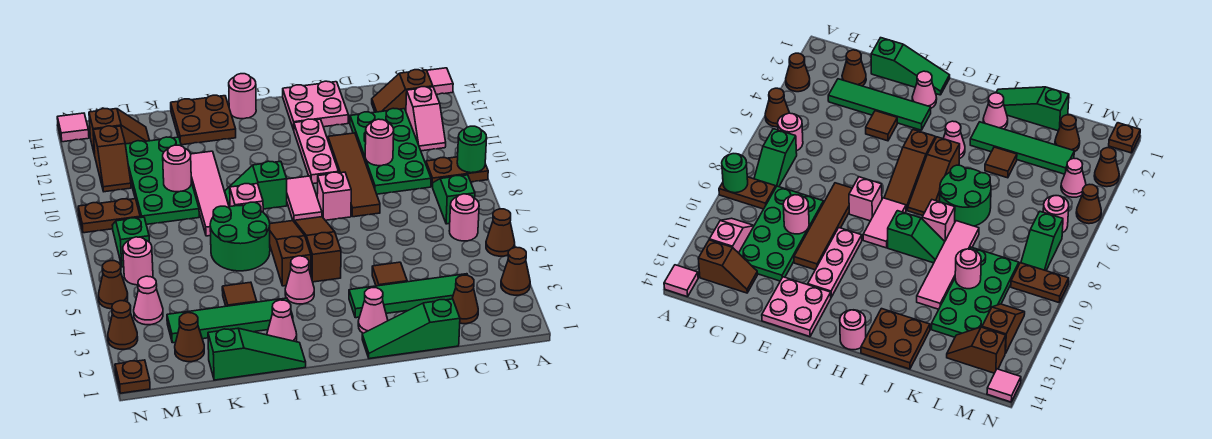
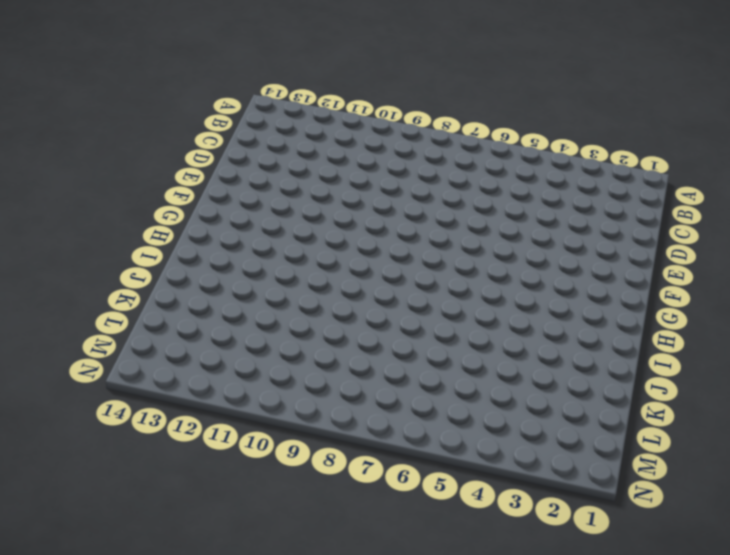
none -> brown 1x1 cone [501,247,530,295]
none -> brown 1x1 cone [486,209,515,256]
none -> brown 1x2 plate [426,157,488,187]
none -> pink 1x1 tile [427,68,453,95]

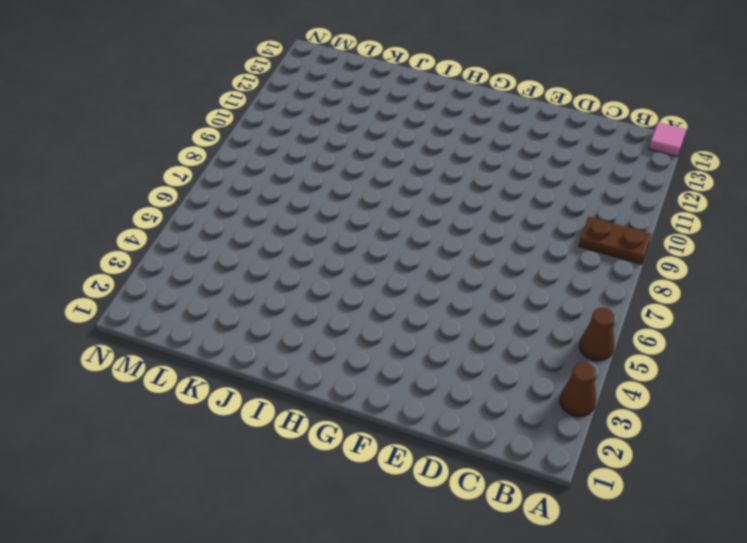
none -> pink 1x1 round brick [449,194,479,241]
none -> green 1x2 slope [433,175,475,224]
none -> pink 1x2 slope [406,87,446,151]
none -> brown 1x2 slope [372,70,433,112]

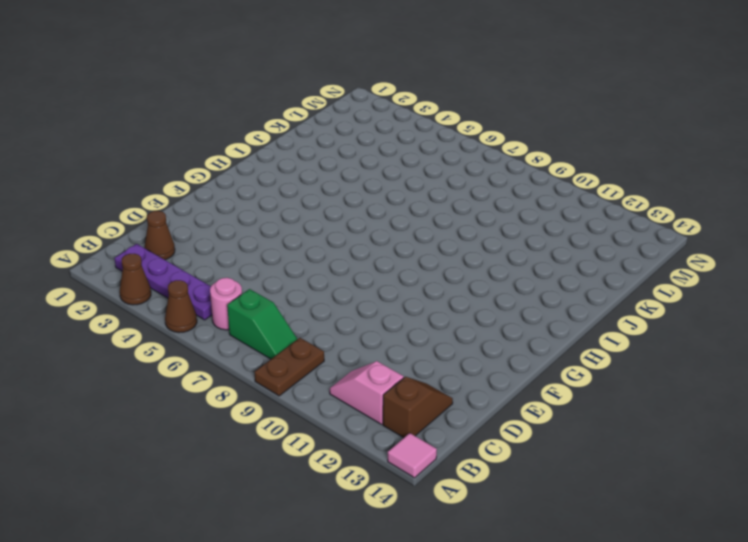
purple 1x4 plate [114,244,212,320] -> none
none -> green 1x4 tile [349,274,467,318]
none -> green 2x4 plate [350,108,431,194]
none -> green 1x3 slope [362,299,460,359]
none -> brown 1x1 tile [372,262,407,286]

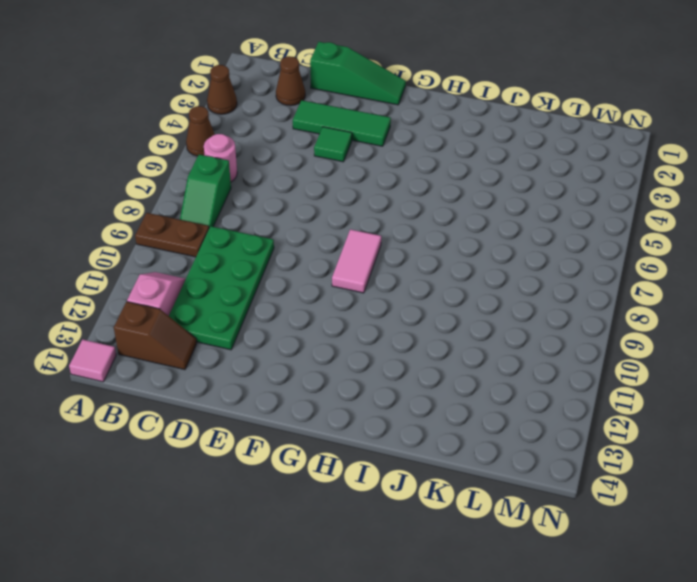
green 1x3 tile [293,100,391,146] -> green 1x4 tile [349,274,467,318]
green 1x1 tile [314,127,352,162] -> brown 1x1 tile [372,262,407,286]
none -> brown 1x4 tile [328,133,380,217]
none -> pink 2x2 plate [283,81,348,130]
none -> pink 1x1 cone [358,288,388,333]
none -> pink 1x1 brick [317,172,351,220]

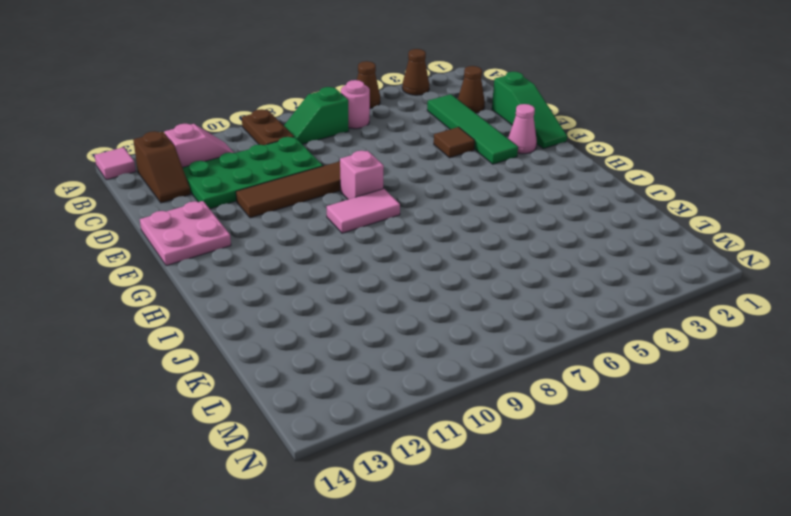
none -> pink 1x3 plate [294,119,339,184]
none -> brown 1x3 slope [294,217,341,282]
none -> pink 1x1 cone [285,256,314,304]
none -> brown 1x3 slope [270,221,311,286]

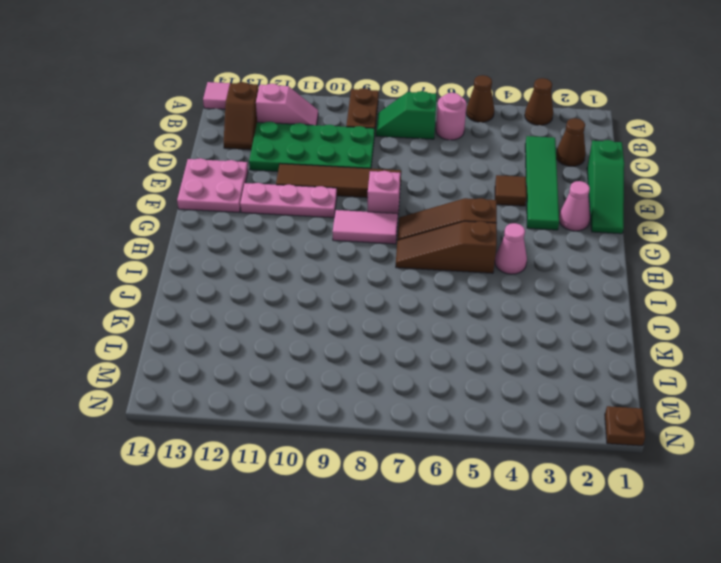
none -> green 1x2 slope [225,161,287,209]
none -> pink 1x1 round brick [229,74,256,119]
none -> green 1x3 slope [208,328,306,380]
none -> pink 1x1 cone [267,300,297,342]

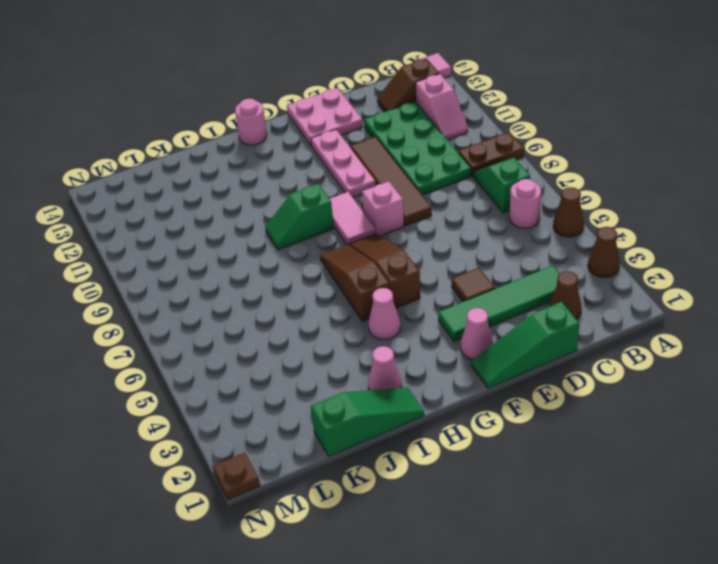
none -> green 1x4 tile [167,298,293,343]
none -> green 2x2 round brick [210,202,270,271]
none -> pink 1x1 brick [230,184,263,212]
none -> brown 2x2 plate [171,95,236,145]

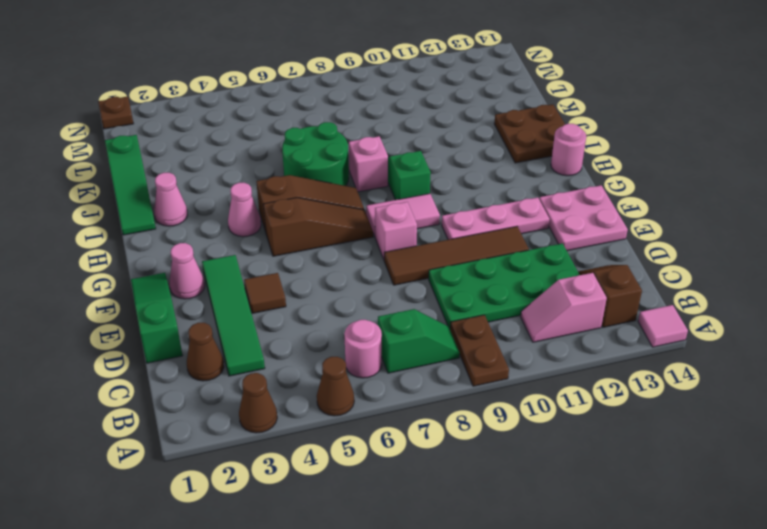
none -> green 1x4 tile [167,298,293,343]
none -> brown 1x1 tile [222,282,257,306]
none -> pink 1x4 tile [191,151,229,236]
none -> green 2x4 plate [125,137,199,224]

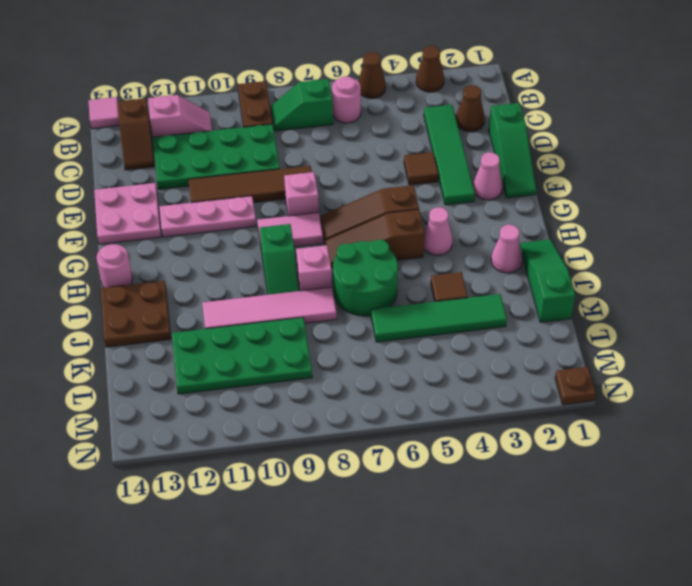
green 1x4 tile [371,294,507,342] -> green 1x4 tile turned to [167,298,293,343]
none -> brown 1x1 cone [175,313,204,362]
none -> brown 1x2 slope [89,108,149,155]
none -> pink 1x1 cone [134,276,163,325]
none -> pink 1x1 round brick [123,237,153,285]

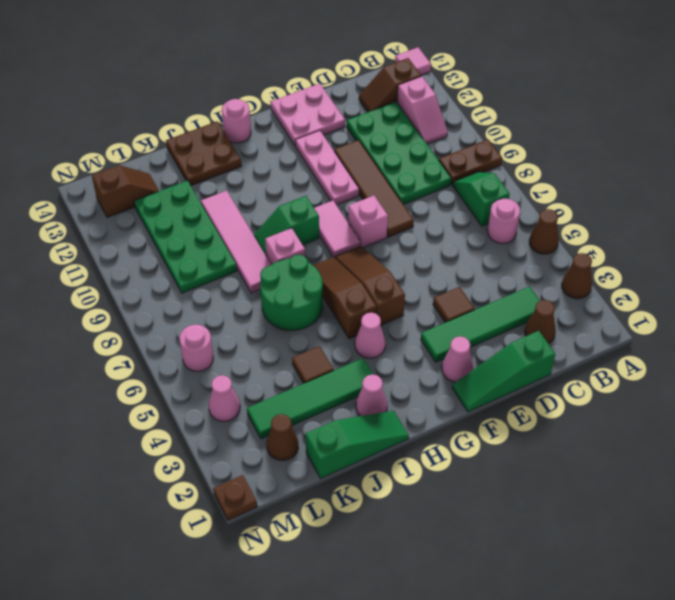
none -> green 1x2 slope [112,217,149,267]
none -> brown 1x2 plate [78,199,140,233]
none -> brown 1x2 slope [93,126,131,192]
none -> brown 1x1 cone [108,301,138,349]

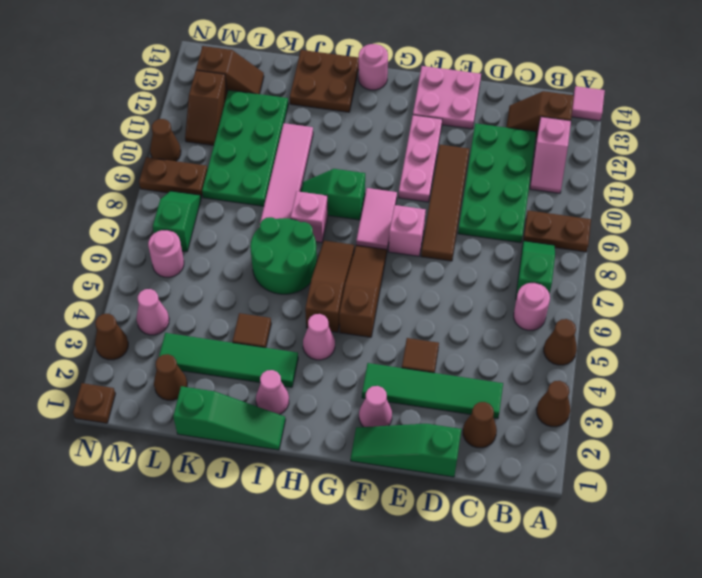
brown 1x1 cone [150,119,181,161] -> brown 1x1 cone moved to [99,261,128,309]
none -> pink 1x1 tile [57,113,89,142]
none -> green 1x1 round brick [457,126,487,173]
none -> pink 1x1 round brick [365,119,394,166]
none -> pink 1x1 round brick [163,145,192,192]

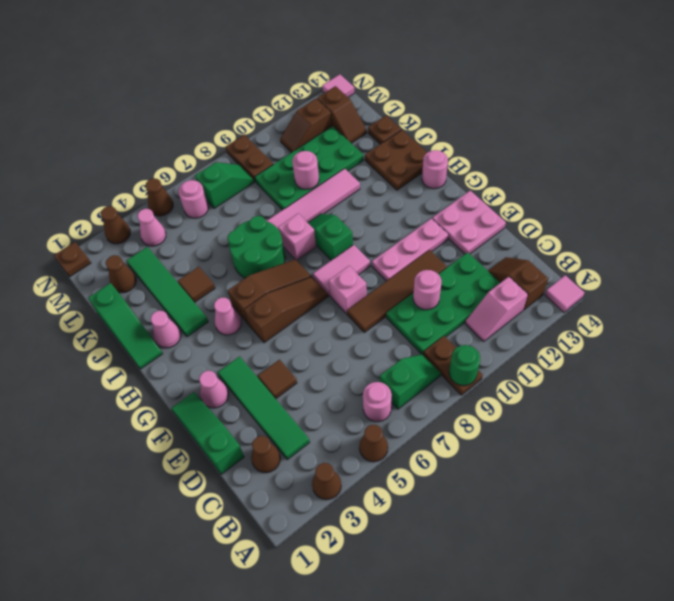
brown 1x1 plate [368,116,401,144] -> none

